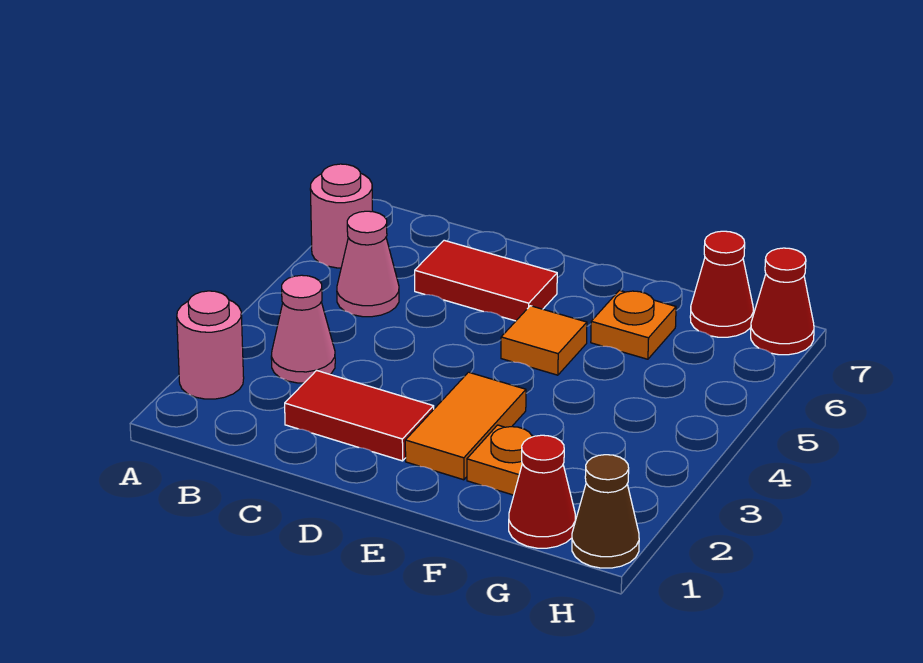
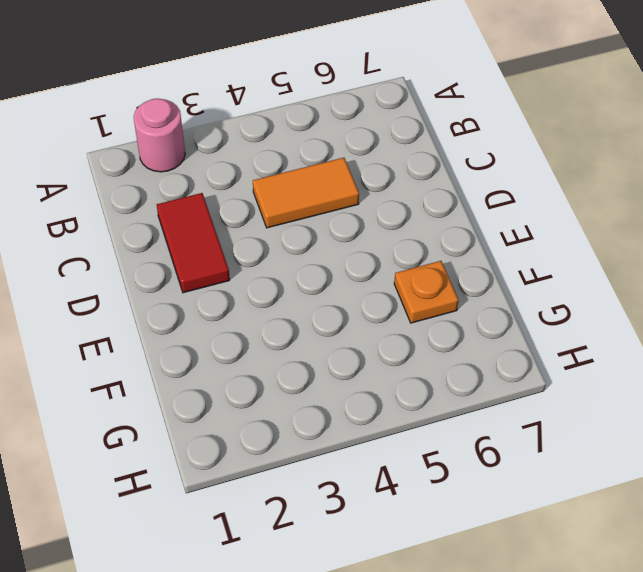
orange 1x2 tile [253,158,359,228] -> orange 1x2 tile moved to [405,372,526,480]
none -> pink 1x1 round brick [310,164,373,268]
none -> pink 1x1 cone [271,275,335,383]
none -> pink 1x1 cone [337,211,399,317]

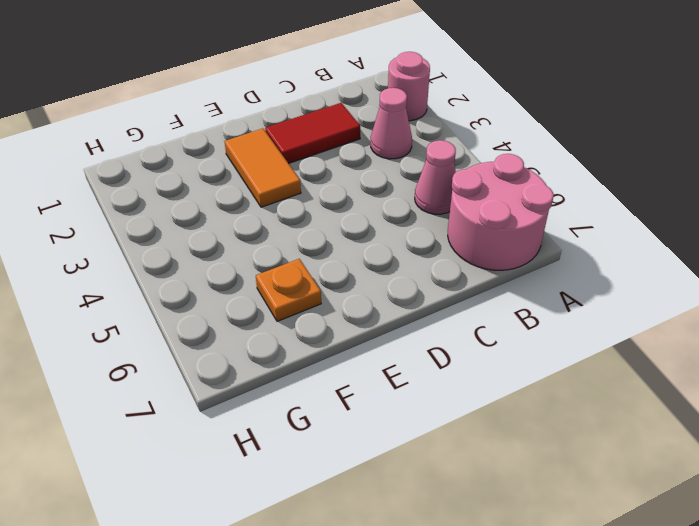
pink 2x2 round brick [448,154,554,270] -> pink 1x1 round brick [310,164,373,268]
none -> red 1x2 tile [415,240,557,321]
none -> orange 1x1 tile [501,306,587,375]
none -> orange 1x1 plate [467,425,534,495]

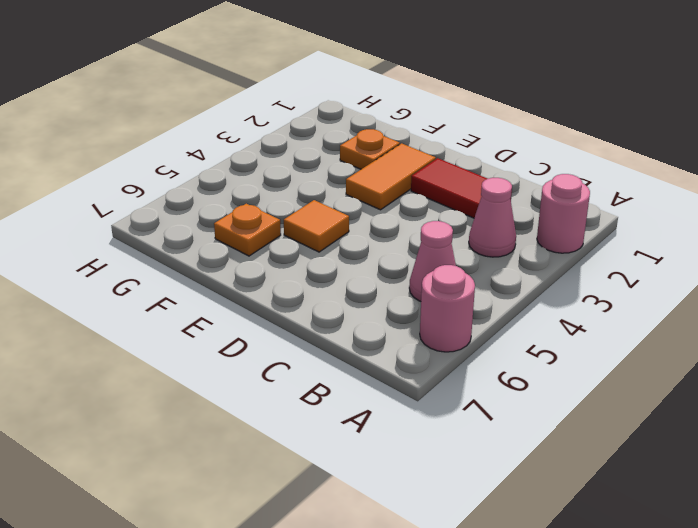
none -> red 1x2 tile [415,240,557,321]
none -> red 1x1 cone [509,435,575,548]
none -> red 1x1 cone [690,231,753,337]

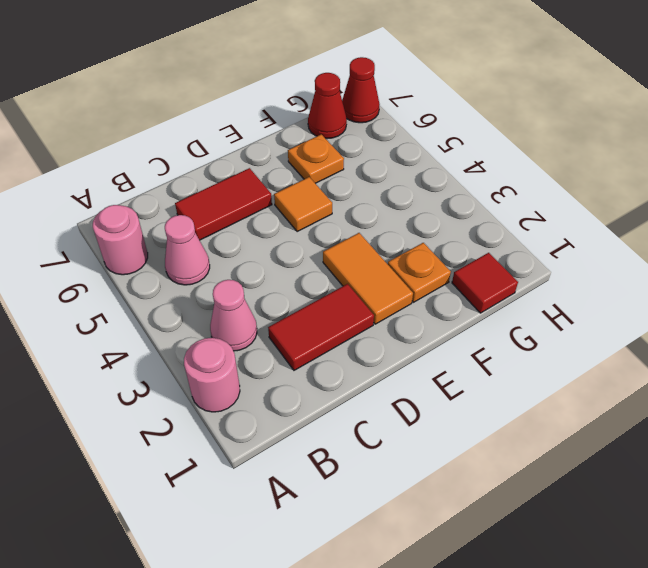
red 1x1 tile [452,253,518,313] -> red 1x1 cone [509,435,575,548]
none -> brown 1x1 cone [572,455,639,568]

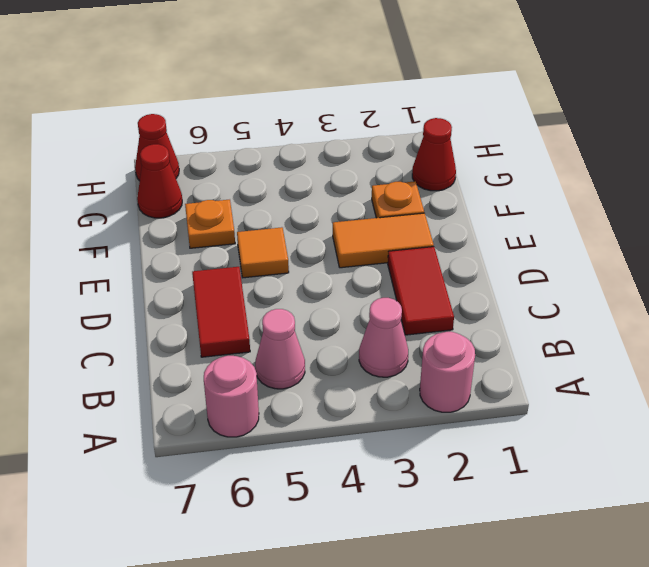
none -> brown 1x1 cone [572,455,639,568]

